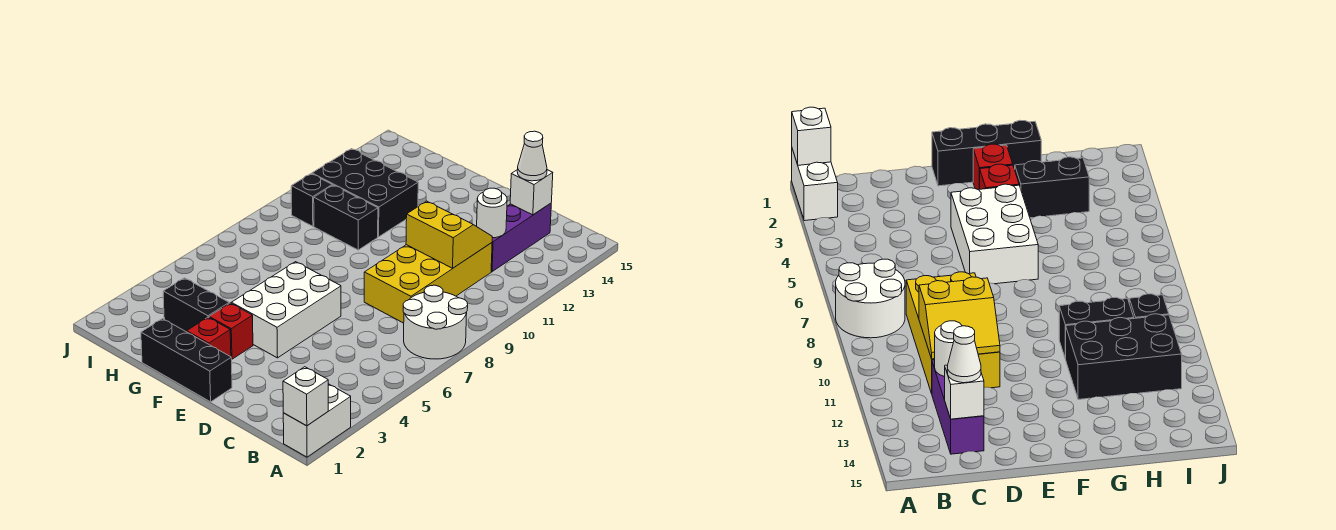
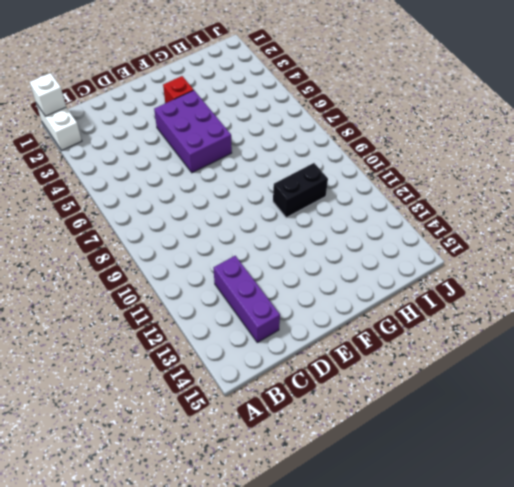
purple 2x3 brick [154,90,232,173] -> white 2x3 brick [231,262,341,358]
none -> white 2x2 round brick [403,285,468,359]
none -> yellow 2x4 brick [364,243,492,323]
none -> black 1x3 brick [141,319,232,402]

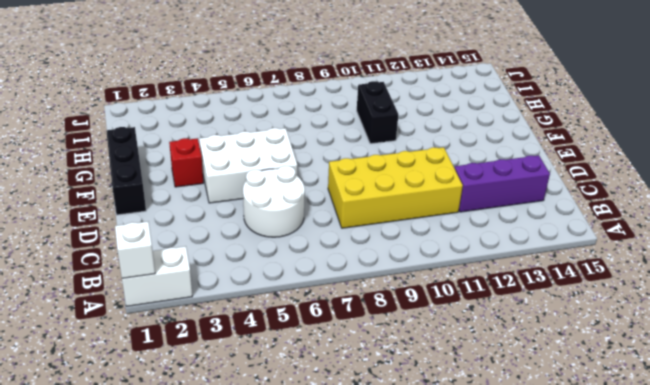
white 2x2 round brick [243,166,305,237] -> white 2x2 round brick moved to [403,285,468,359]
none -> red 1x1 brick [187,317,231,357]
none -> black 1x2 brick [163,278,229,332]
none -> black 2x3 brick [312,149,418,237]

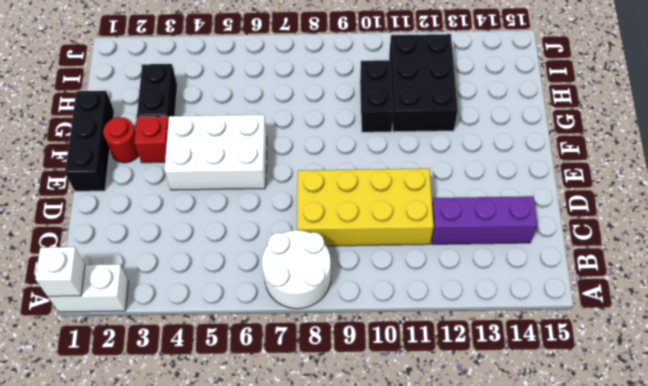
red 1x1 round brick [103,117,139,163] -> red 1x1 brick [187,317,231,357]
none -> black 1x1 brick [291,174,332,226]
none -> yellow 2x2 slope [406,201,492,268]
none -> white 1x1 round brick [477,188,507,238]

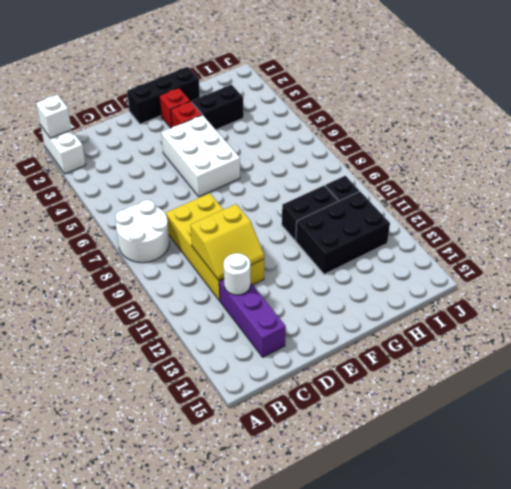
none -> white 1x1 brick [510,170,553,215]
none -> white 1x1 cone [517,131,547,181]

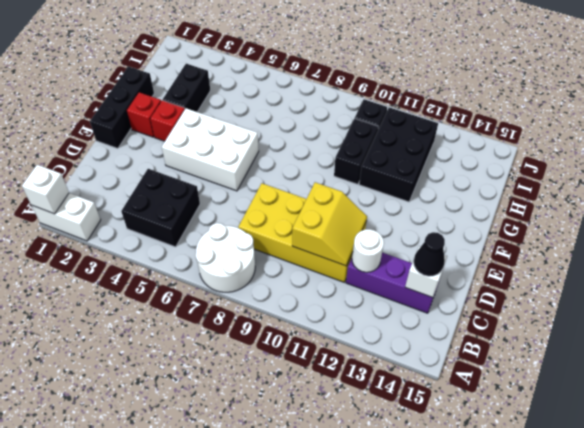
black 2x2 brick [121,169,200,247] -> none
black 1x1 cone [414,232,445,276] -> white 1x1 cone [517,131,547,181]

